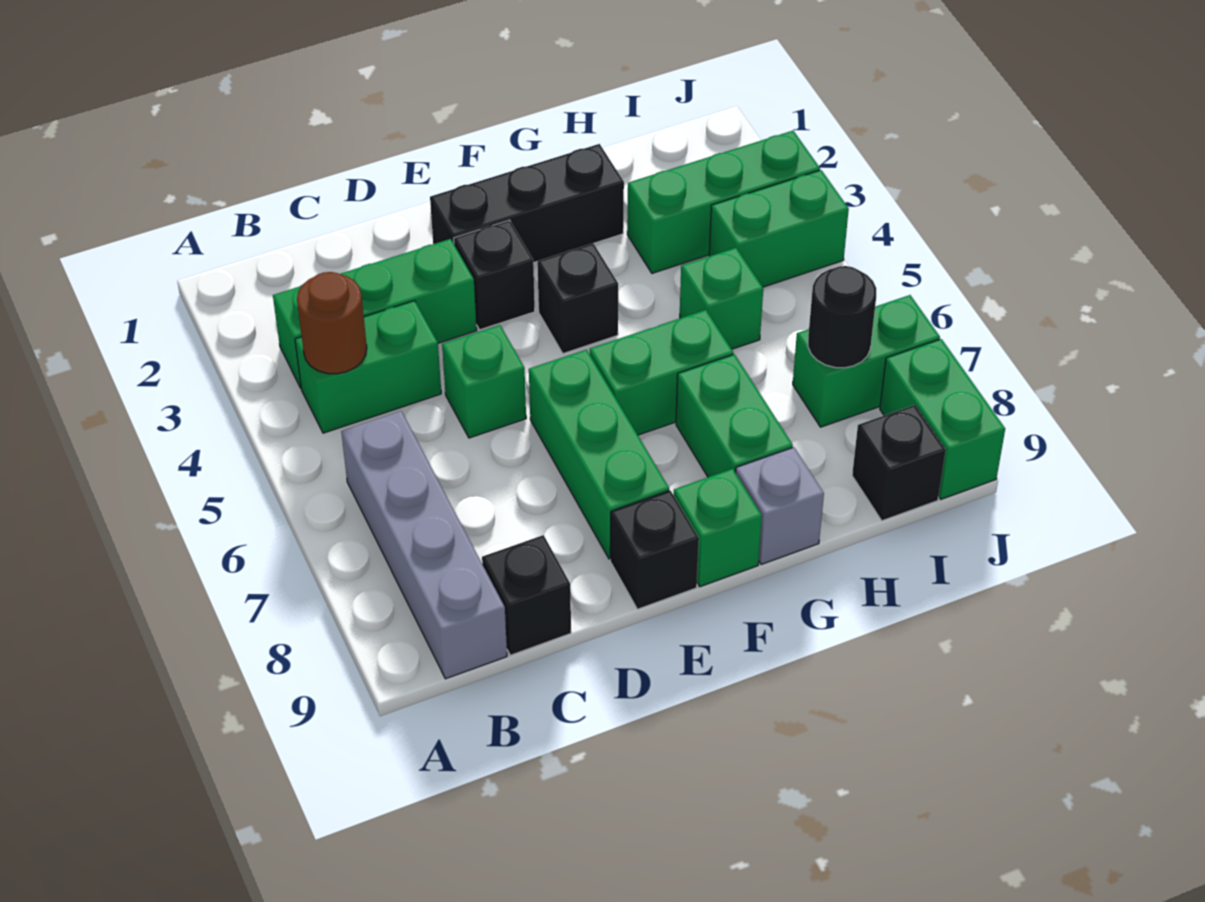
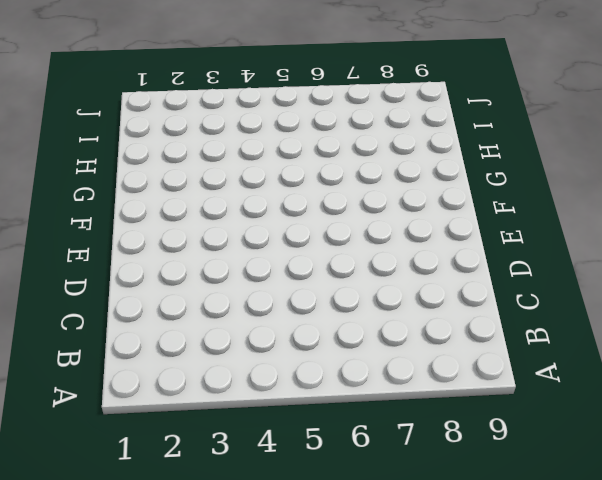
none -> green 1x3 brick [273,239,477,388]
none -> green 1x2 brick [295,301,441,433]
none -> grey 1x4 brick [341,411,507,679]

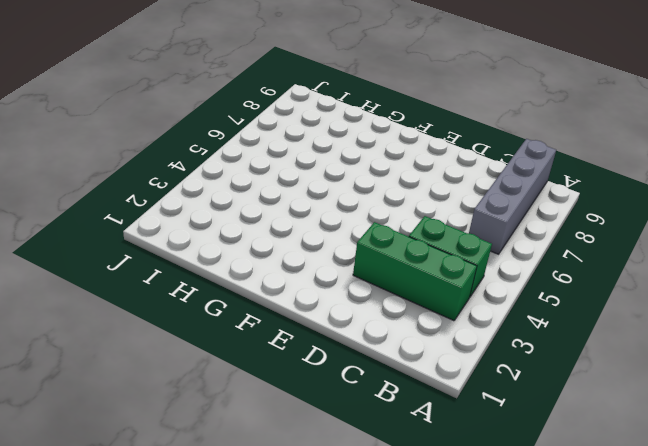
none -> black 1x1 brick [482,535,571,655]
none -> green 1x1 brick [442,325,526,438]
none -> black 1x3 brick [430,144,624,263]

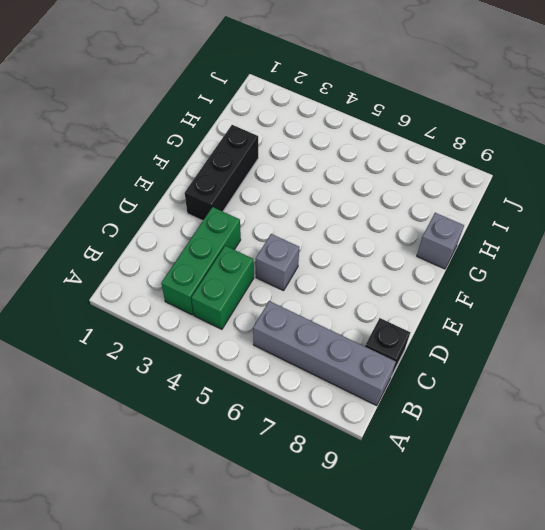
grey 1x1 brick [256,234,299,291] -> green 1x1 brick [442,325,526,438]
none -> black 1x1 brick [454,220,535,330]
none -> green 1x3 brick [529,350,669,559]
none -> black 1x1 brick [610,491,699,609]

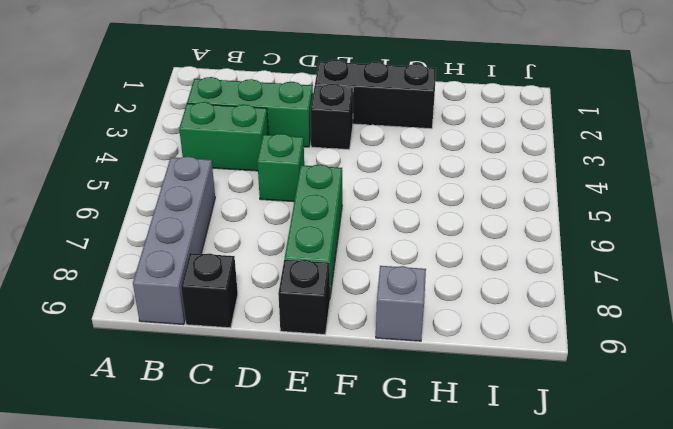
none -> black 1x1 brick [537,243,618,354]
none -> green 1x2 brick [590,310,733,435]
none -> green 1x1 brick [674,469,762,587]

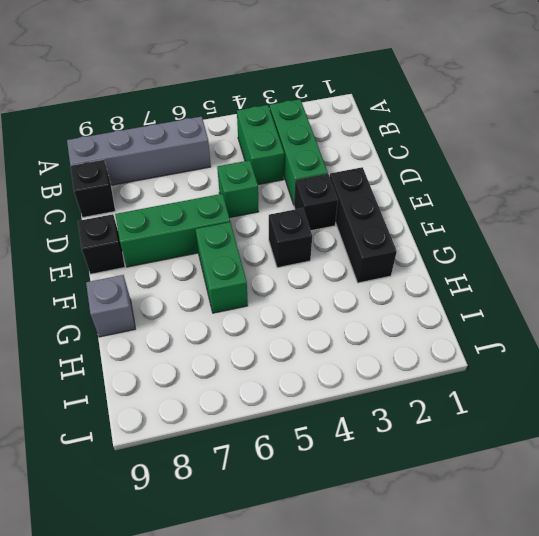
none -> green 1x1 brick [674,469,762,587]
none -> green 1x2 brick [676,354,793,477]
none -> green 1x3 brick [627,131,820,273]

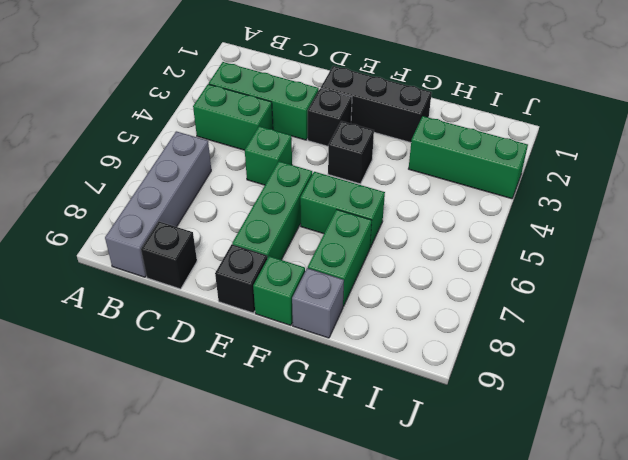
none -> green 1x1 brick [680,248,763,349]
none -> green 1x2 brick [709,170,849,287]
none -> green 1x2 brick [793,295,940,427]

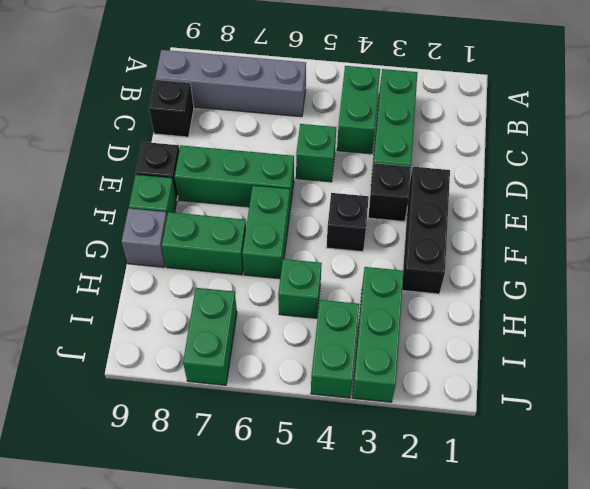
none -> black 1x1 brick [852,405,946,521]
none -> green 1x2 brick [880,339,1005,499]
none -> brown 1x1 round brick [297,272,367,374]

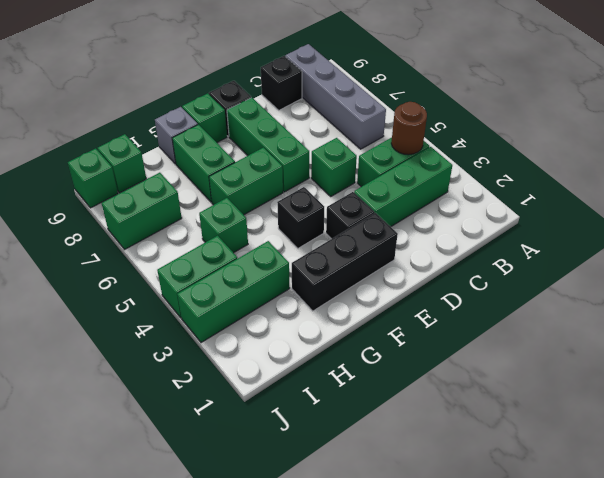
green 1x1 brick [98,134,146,193] -> black 1x1 brick [852,405,946,521]
green 1x1 brick [68,148,118,208] -> green 1x2 brick [880,339,1005,499]
none -> black 1x1 round brick [808,266,876,368]

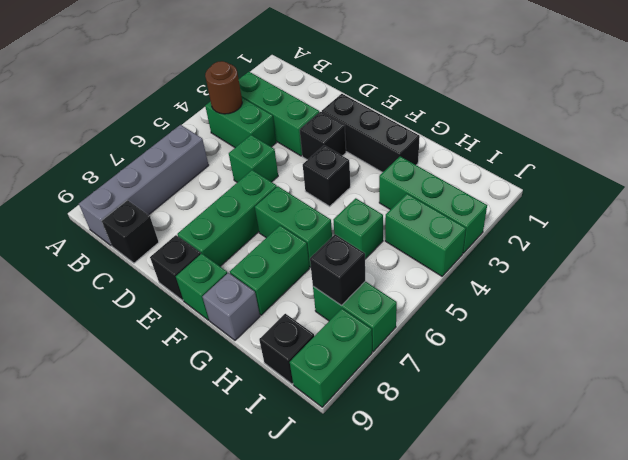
black 1x1 brick [310,234,365,305] -> black 1x1 round brick [808,266,876,368]

